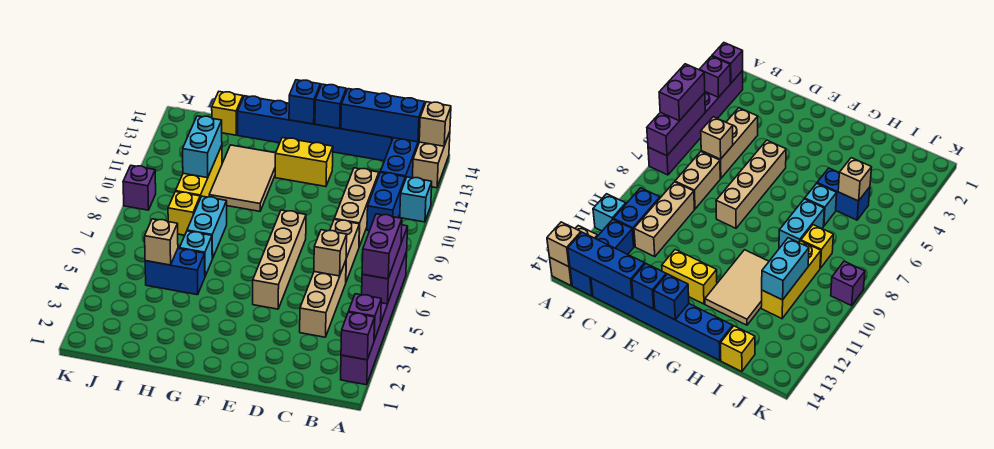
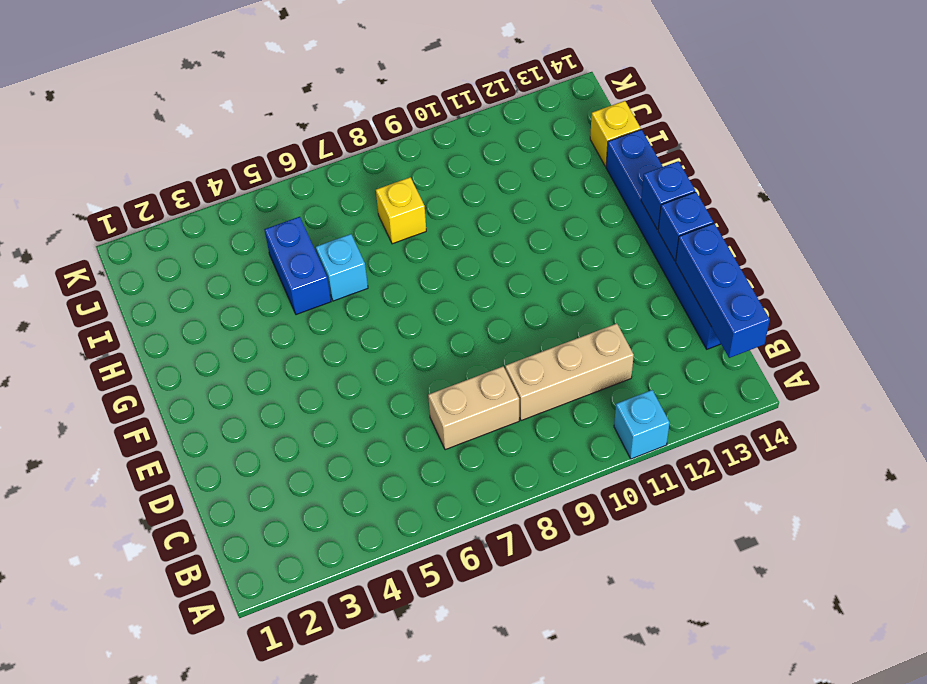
none -> purple 1x6 brick [341,252,407,385]
none -> tan 1x2 brick [412,132,450,188]
none -> blue 1x2 brick [367,172,405,231]
none -> blue 1x3 brick [381,138,419,179]

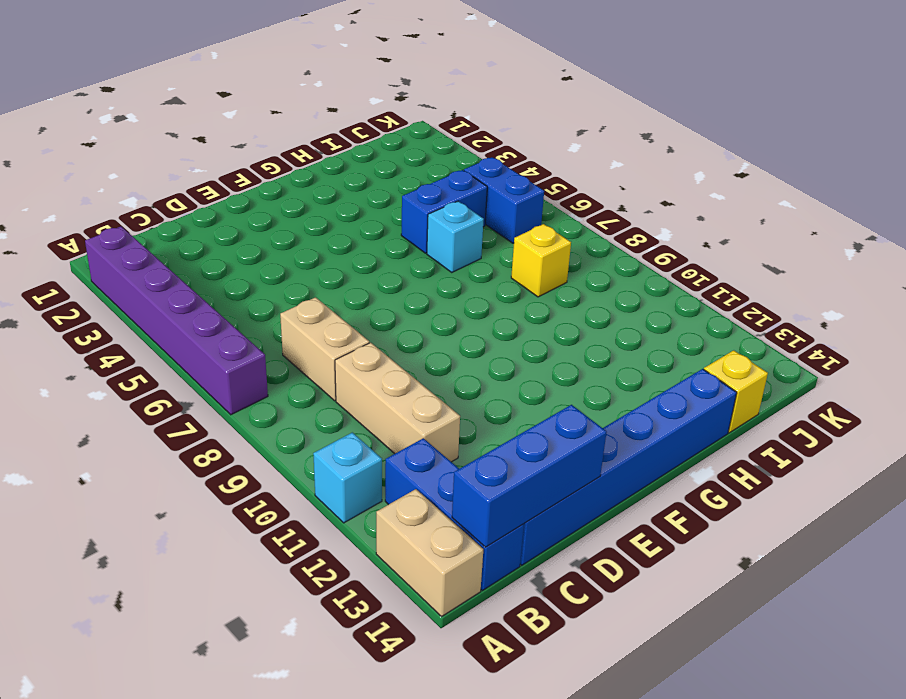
blue 1x2 brick [464,157,544,243] -> blue 1x2 brick moved to [367,172,405,231]
none -> tan 1x3 brick [300,261,346,337]
none -> tan 1x4 brick [253,210,306,309]
none -> yellow 1x2 brick [275,138,333,187]
none -> tan 2x3 tile [209,145,276,211]

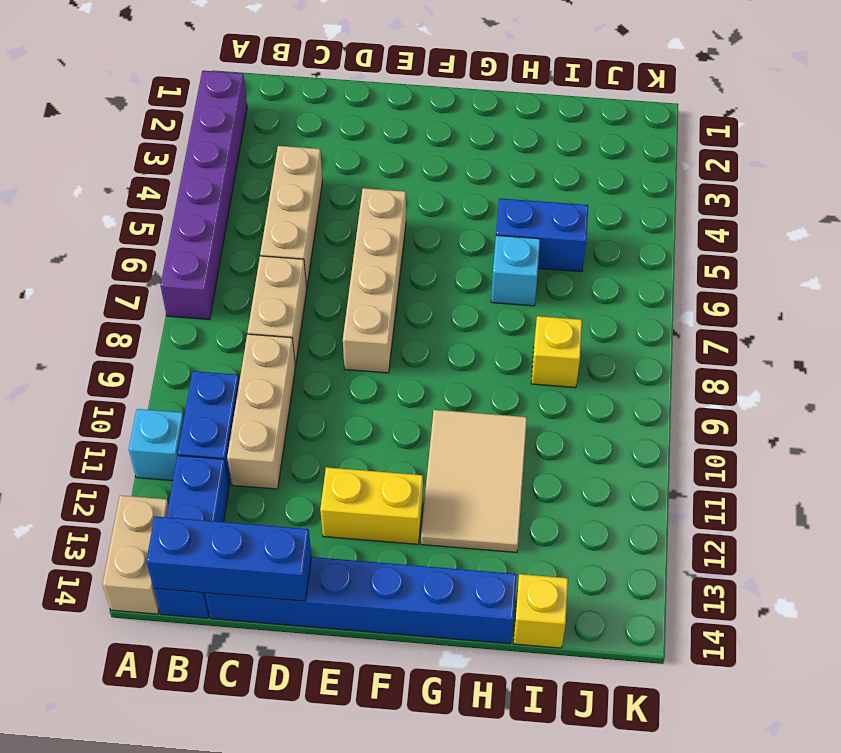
none -> cyan 1x2 brick [187,196,227,259]
none -> yellow 1x3 brick [176,146,222,198]
none -> purple 1x1 brick [123,166,156,210]
none -> purple 1x1 brick [341,312,375,360]

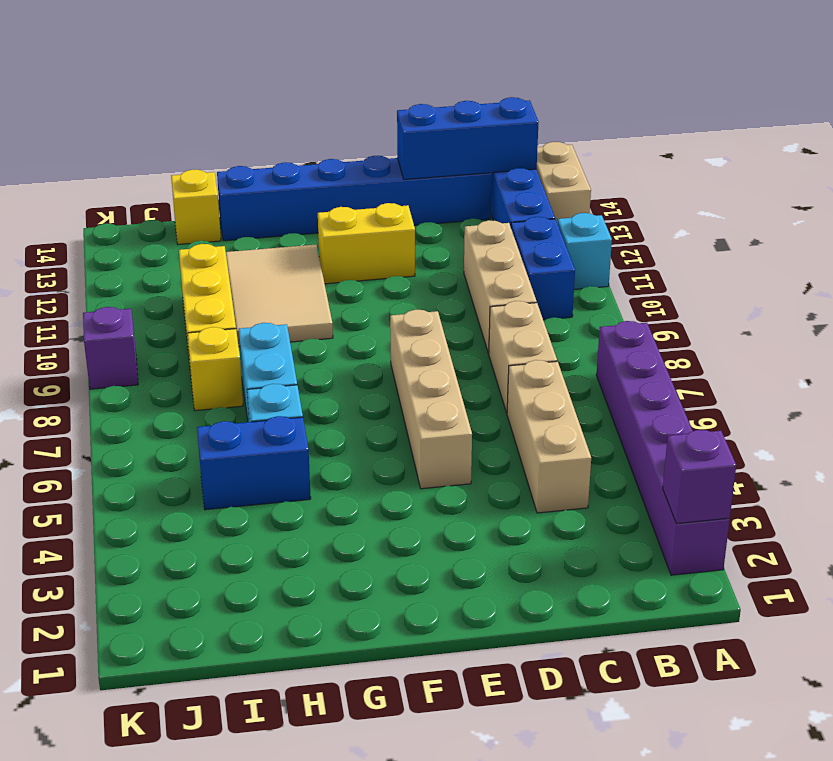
none -> purple 1x1 brick [348,294,381,340]
none -> purple 1x3 brick [362,225,408,304]
none -> tan 1x1 brick [419,102,451,146]
none -> tan 1x1 brick [314,230,347,276]

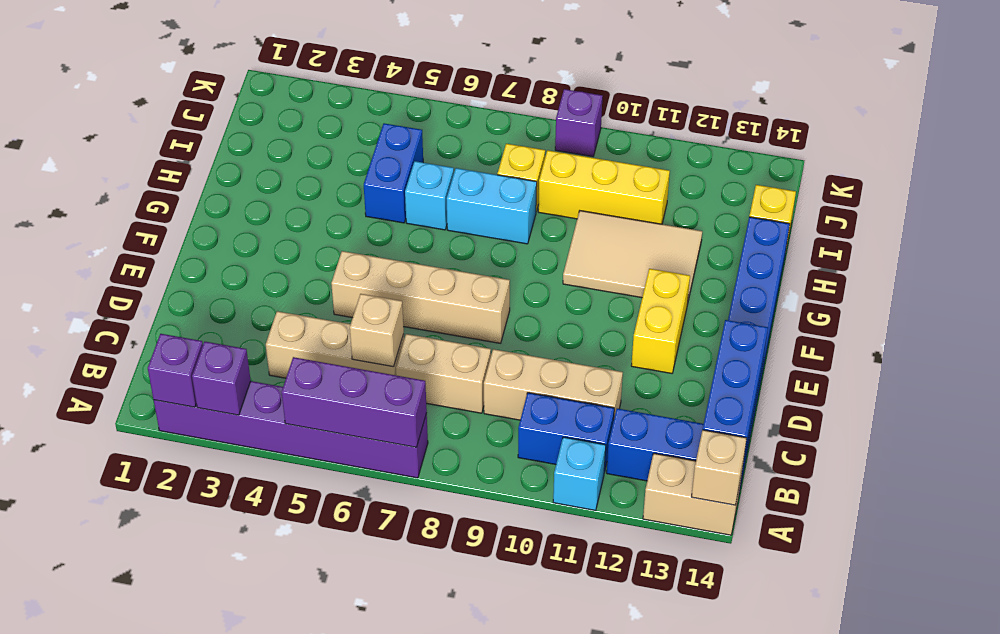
none -> blue 1x1 brick [315,84,346,128]
none -> blue 1x1 brick [289,80,320,124]
none -> tan 1x1 brick [145,219,178,265]
none -> cyan 1x2 brick [183,116,222,178]

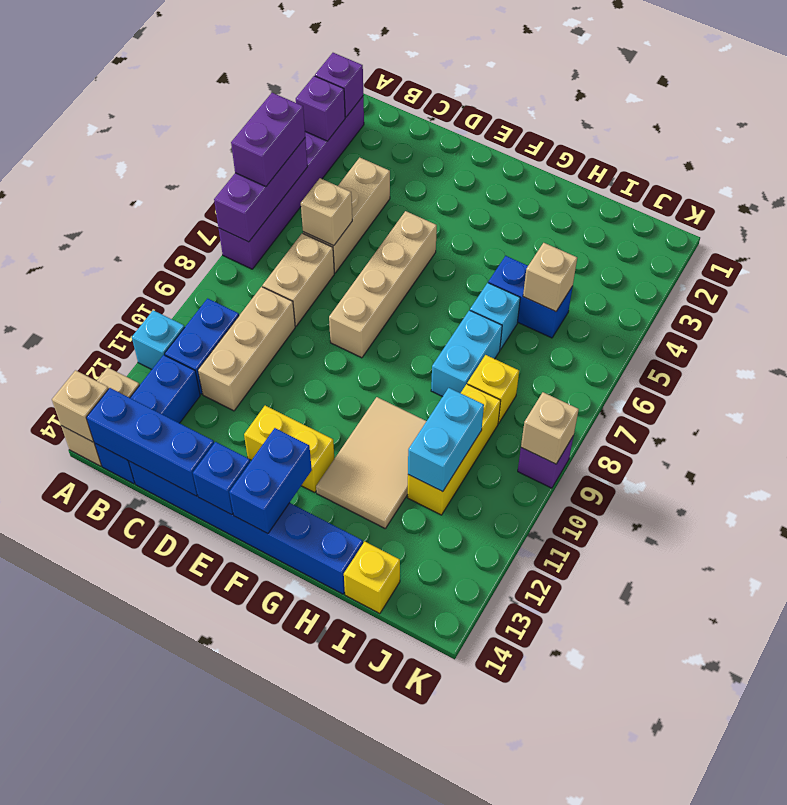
blue 1x2 brick [229,428,312,534] -> blue 1x1 brick [289,80,320,124]
tan 1x1 brick [521,392,579,464] -> none

